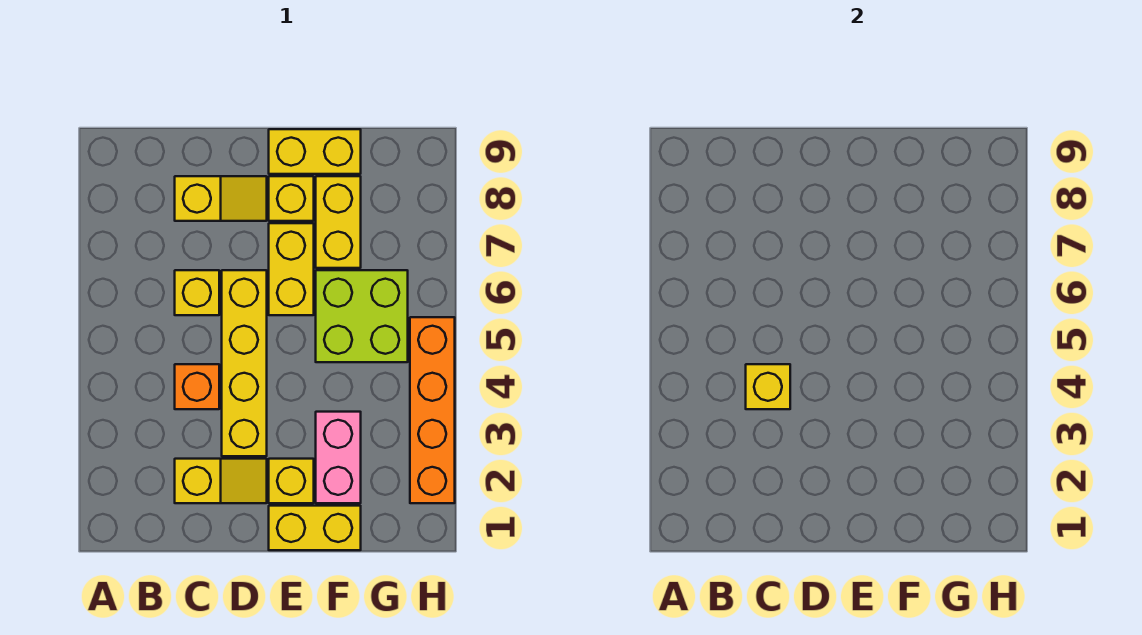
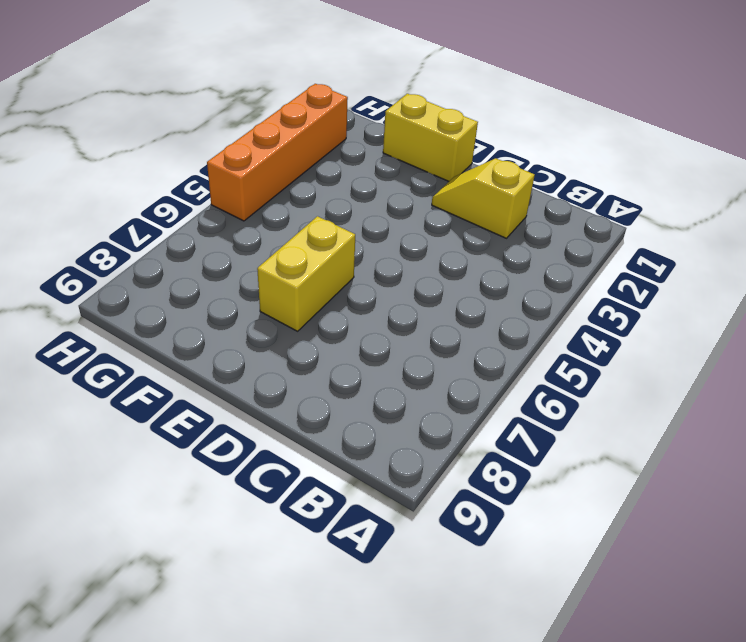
none -> orange 1x1 brick [175,364,219,409]
none -> yellow 1x1 brick [175,270,219,315]
none -> yellow 1x2 slope [175,176,267,221]

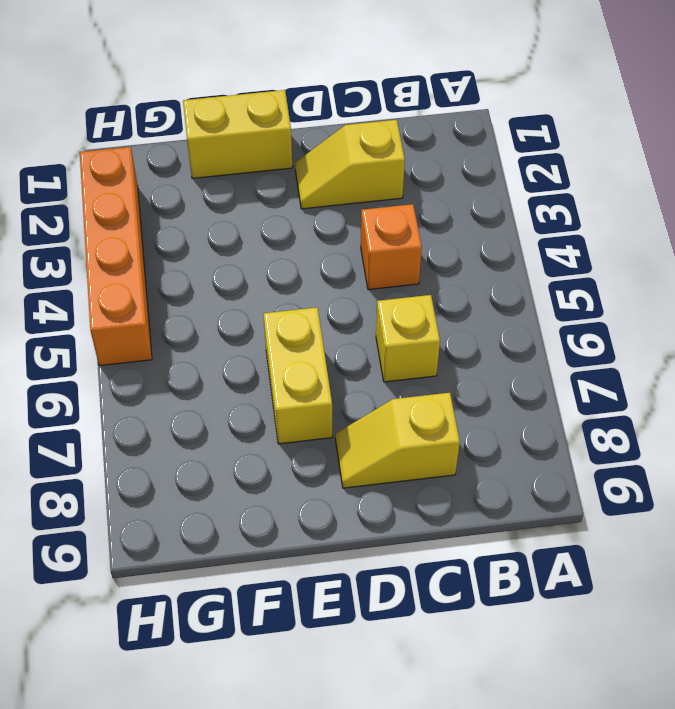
none -> yellow 1x4 brick [222,270,267,456]
none -> yellow 1x1 brick [269,459,314,503]
none -> yellow 1x1 brick [269,176,314,221]

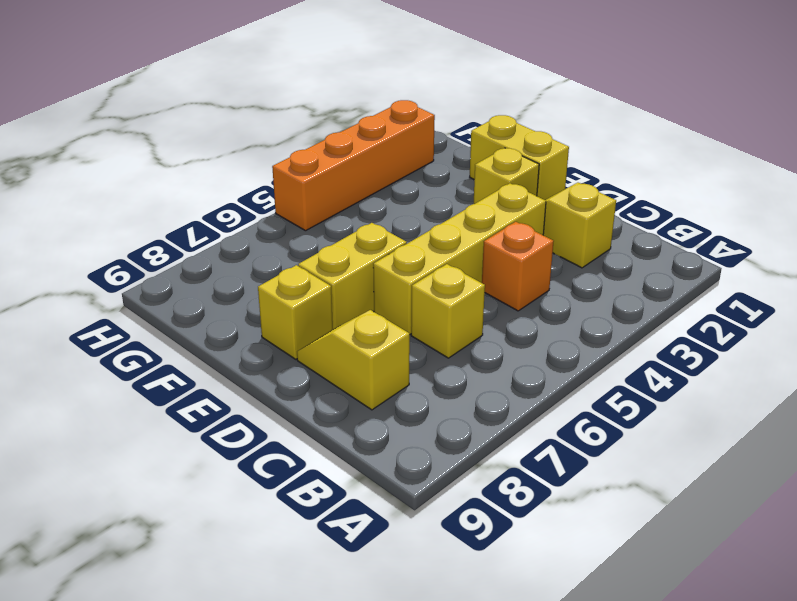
none -> yellow 1x2 brick [269,129,361,174]
none -> pink 1x2 brick [316,412,361,503]
none -> lime 2x2 brick [316,270,408,362]

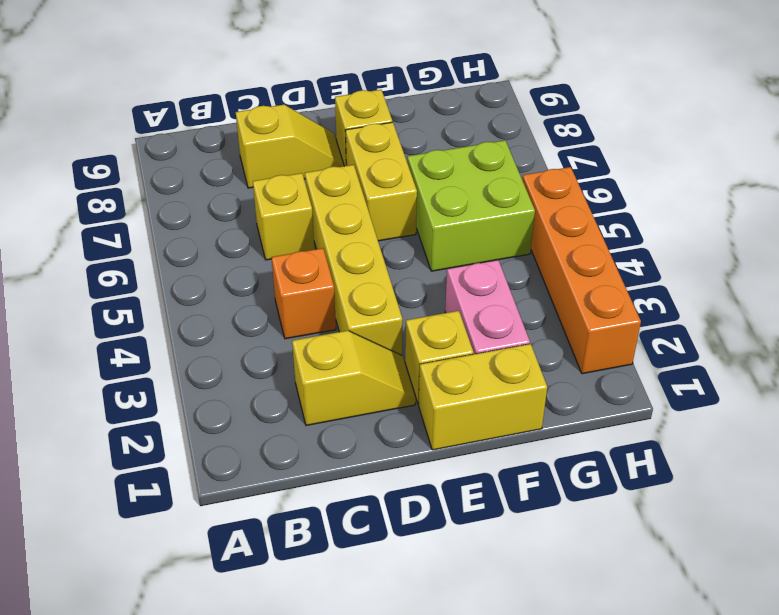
none -> yellow 1x2 brick [269,129,361,174]
none -> yellow 1x2 brick [316,176,361,268]
none -> yellow 1x1 brick [746,364,790,409]

